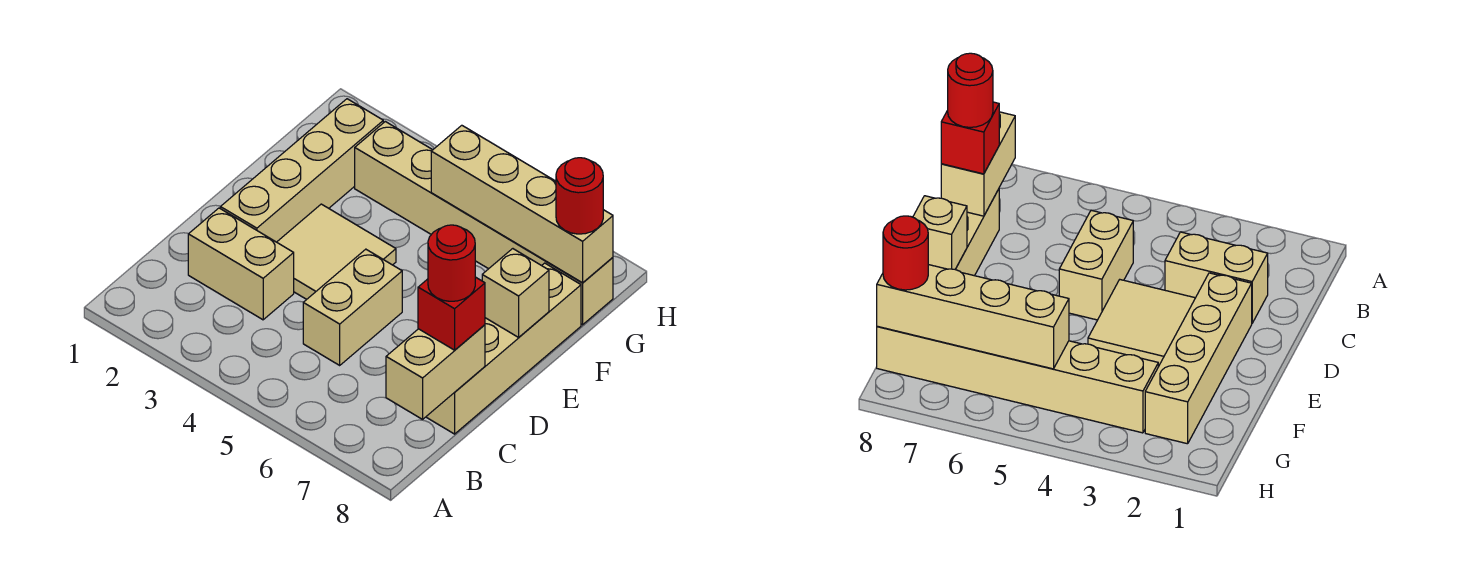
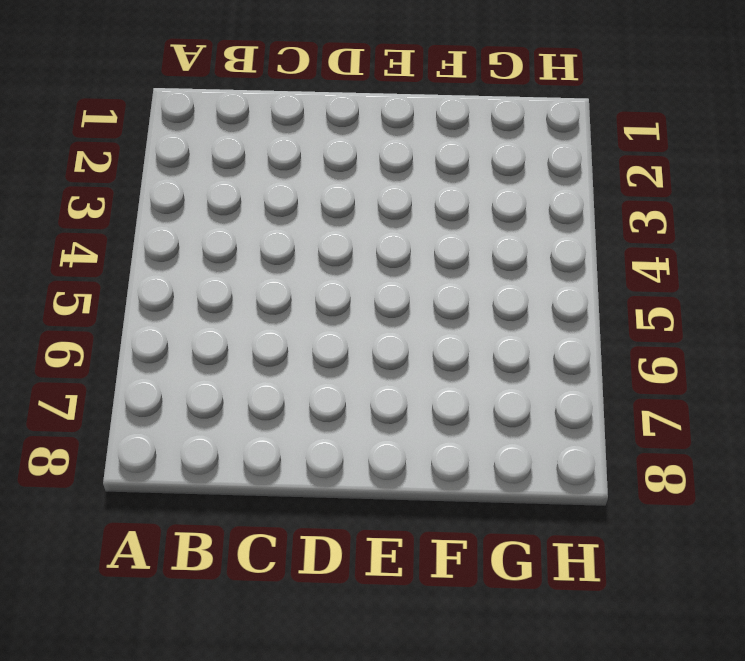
none -> tan 1x2 brick [188,208,294,320]
none -> tan 1x2 brick [303,249,402,365]
none -> tan 1x4 brick [426,263,581,434]

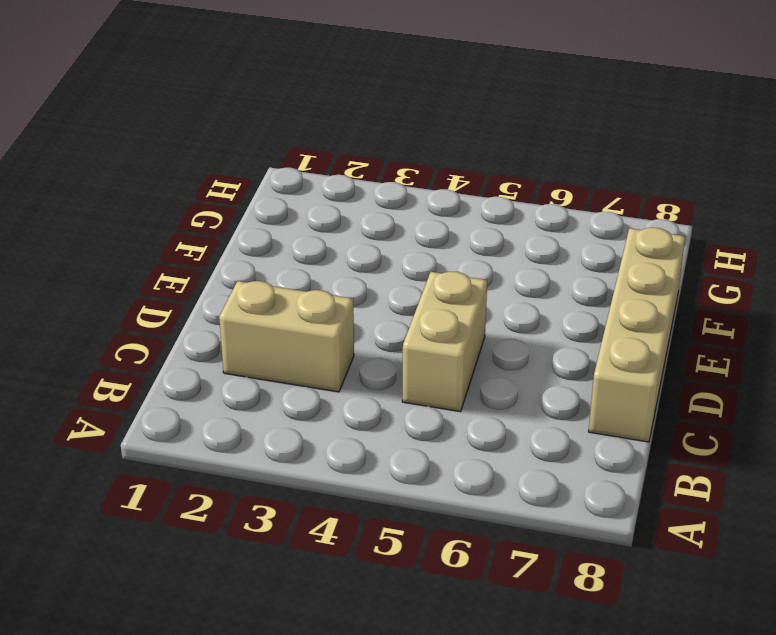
none -> tan 1x4 brick [220,99,383,242]
none -> tan 2x2 tile [277,204,396,299]
none -> tan 1x6 brick [355,122,613,325]

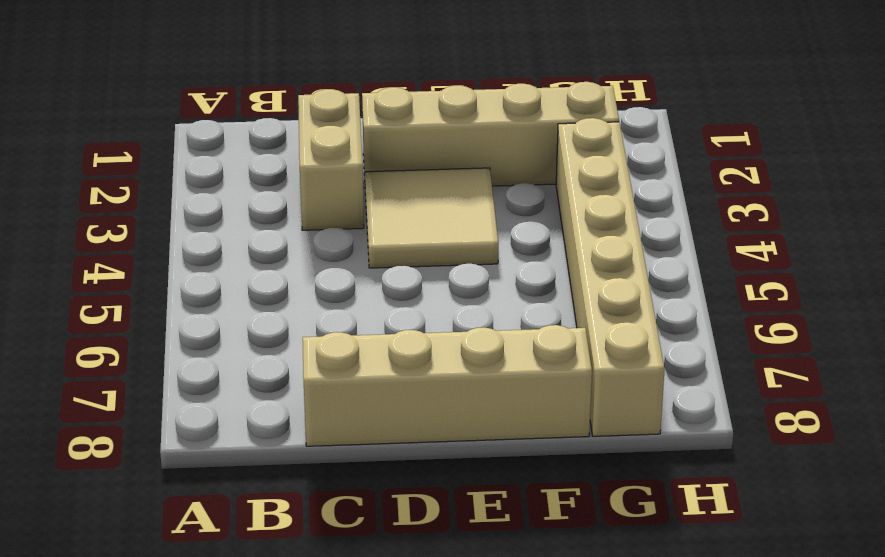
none -> tan 1x2 brick [303,249,402,365]
none -> tan 1x2 brick [386,325,485,419]
none -> tan 1x1 brick [482,249,549,337]

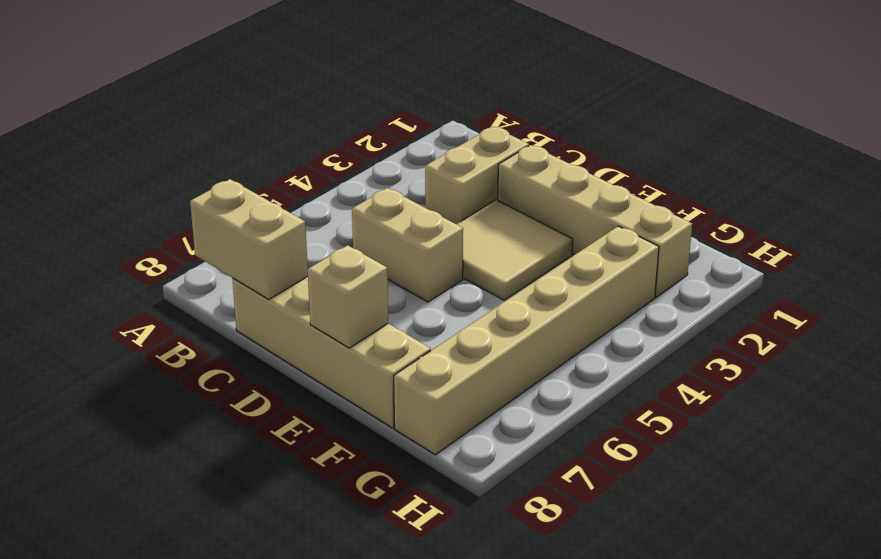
none -> tan 1x4 brick [431,125,613,283]
none -> red 1x1 brick [418,277,485,350]
none -> red 1x1 round brick [556,158,603,234]

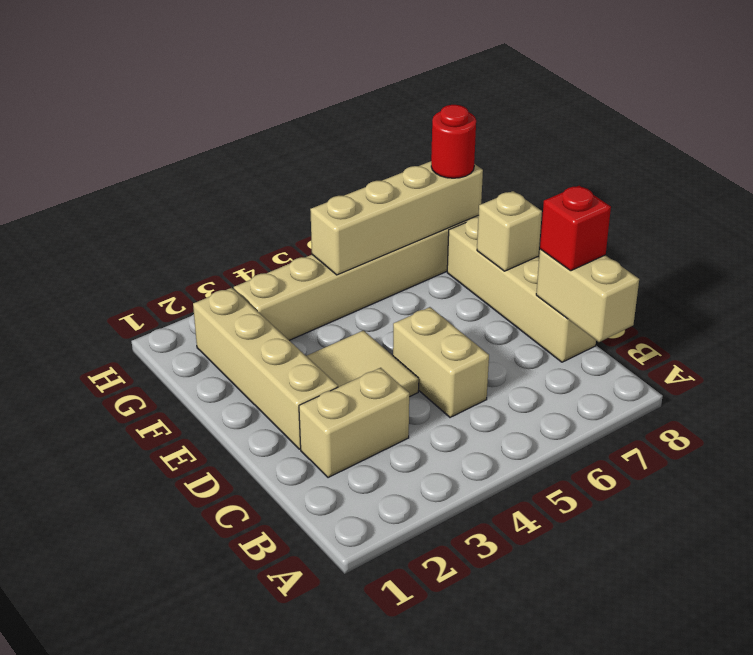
none -> red 1x1 round brick [428,225,475,301]

